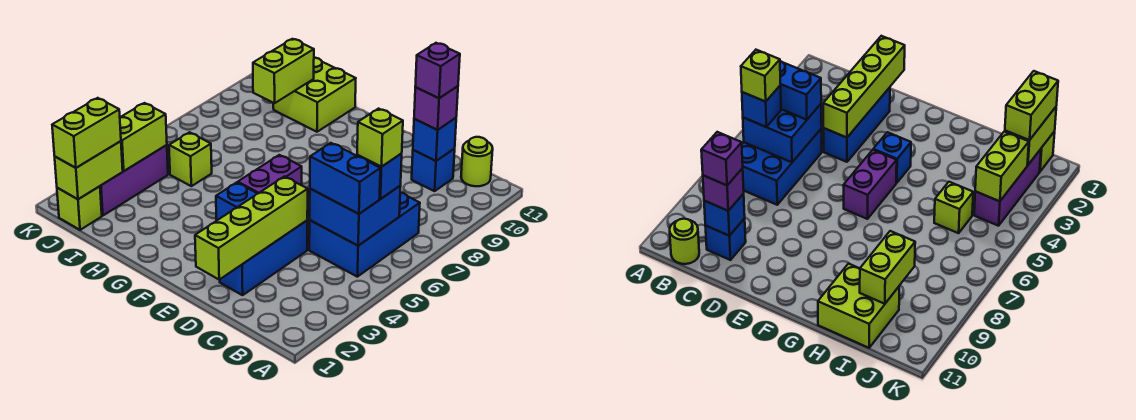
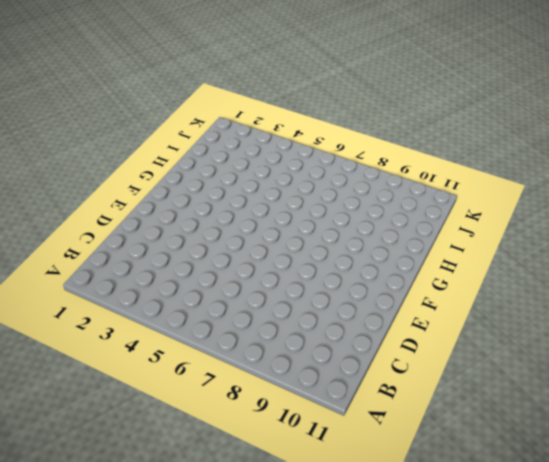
none -> blue 2x3 brick [309,192,420,277]
none -> lime 1x1 round brick [461,137,493,186]
none -> blue 1x1 brick [412,149,455,191]

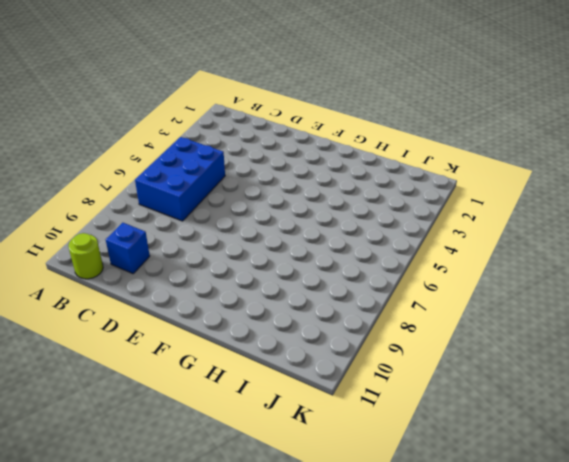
none -> blue 1x3 brick [220,221,307,295]
none -> blue 1x1 brick [216,182,257,221]
none -> purple 1x2 brick [238,155,302,194]

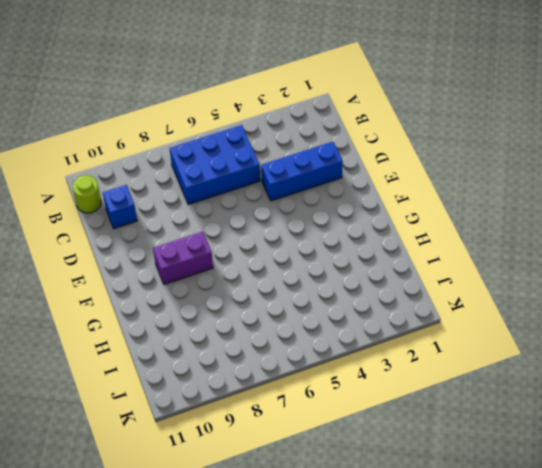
purple 1x2 brick [153,232,213,285] -> purple 1x2 brick moved to [238,155,302,194]
none -> blue 1x1 brick [216,182,257,221]
none -> lime 2x2 brick [273,58,356,132]
none -> lime 1x1 brick [169,132,212,186]

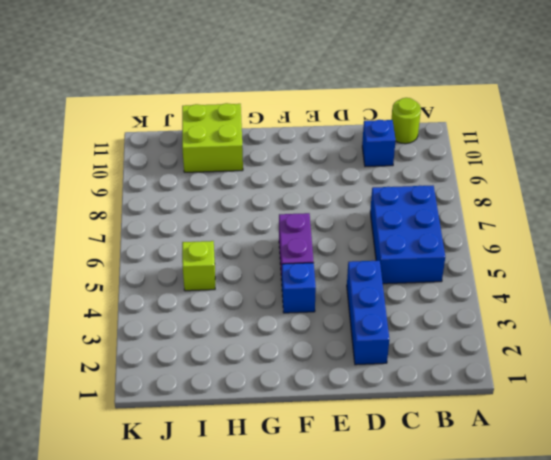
none -> lime 1x1 brick [57,186,102,230]
none -> purple 1x3 brick [100,145,168,216]
none -> blue 2x2 brick [310,186,401,246]

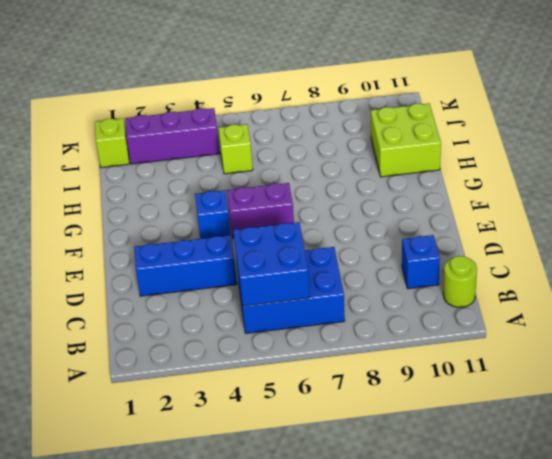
none -> blue 1x1 brick [413,118,456,161]
none -> lime 1x4 brick [195,176,308,280]
none -> lime 1x2 brick [253,39,314,103]

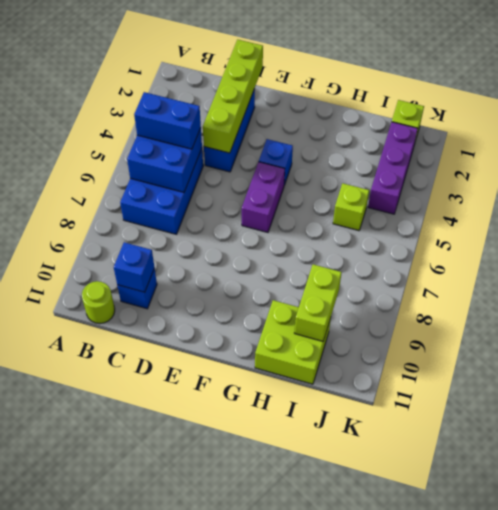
none -> lime 1x2 brick [55,141,123,199]
none -> lime 1x2 brick [120,103,167,171]
none -> blue 1x1 brick [357,154,402,199]

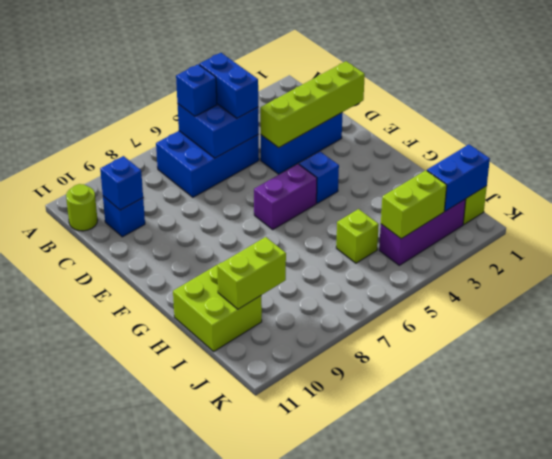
blue 1x2 brick [427,145,490,211] -> lime 1x2 brick [55,141,123,199]
none -> purple 1x1 brick [414,86,458,130]
none -> lime 1x2 brick [52,98,121,168]
none -> lime 1x1 brick [357,109,403,167]

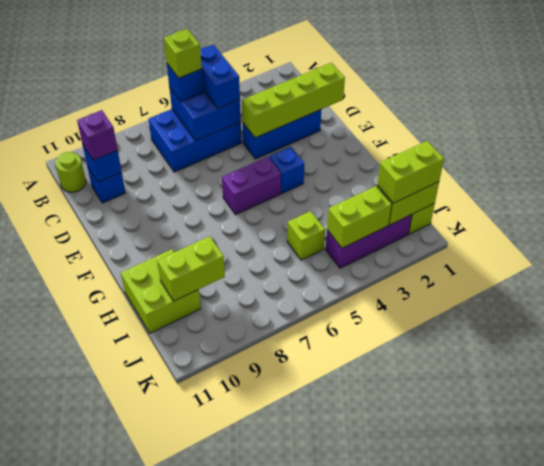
none -> purple 1x1 brick [415,43,460,98]

